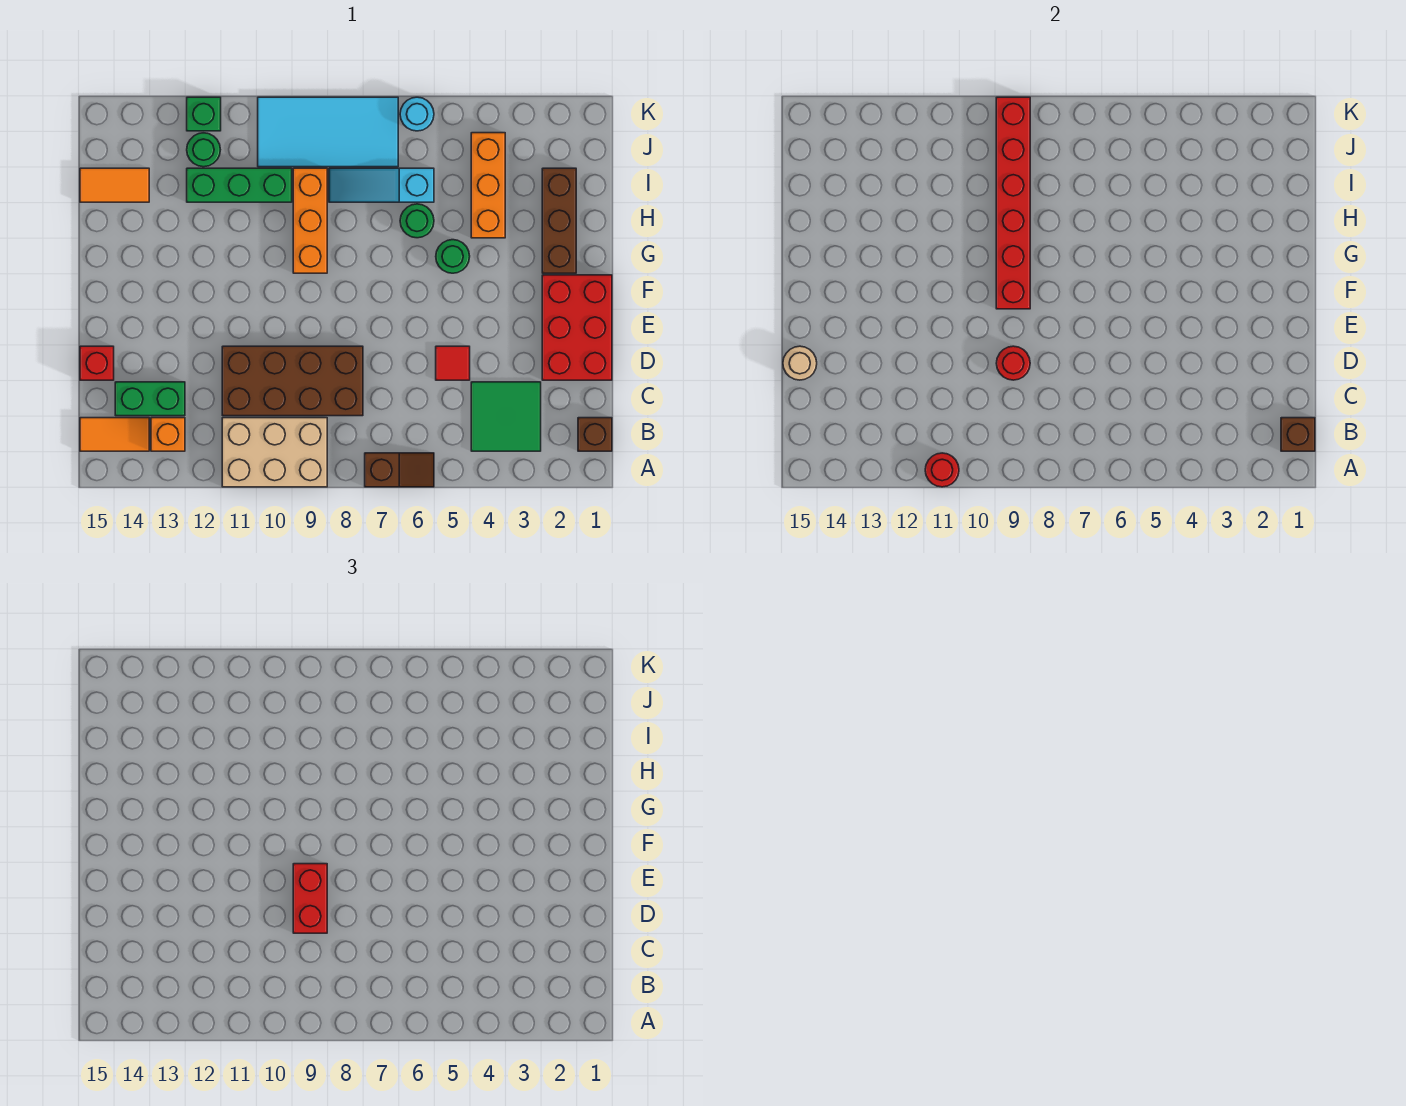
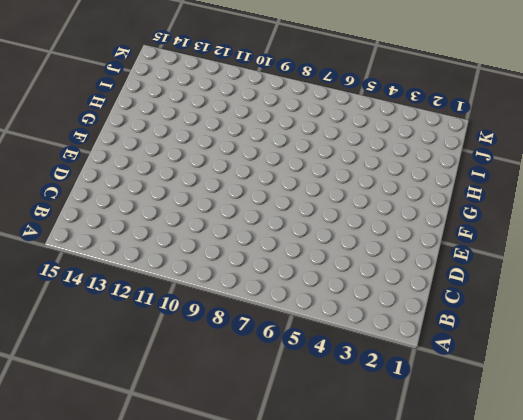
none -> brown 1x2 slope [365,453,434,487]
none -> tan 2x3 brick [222,418,327,487]
none -> brown 1x1 brick [578,418,612,451]

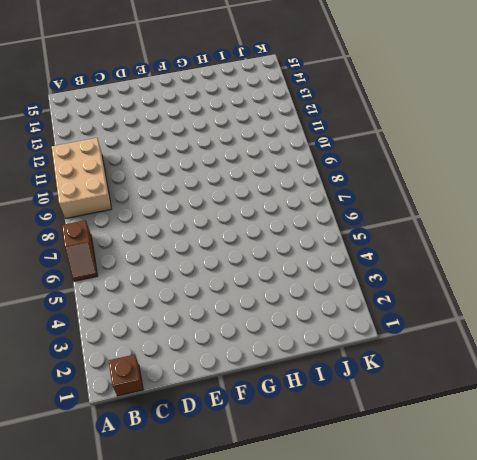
none -> green 2x2 tile [471,382,541,451]
none -> orange 1x1 brick [151,418,185,451]
none -> orange 1x2 tile [80,418,149,451]

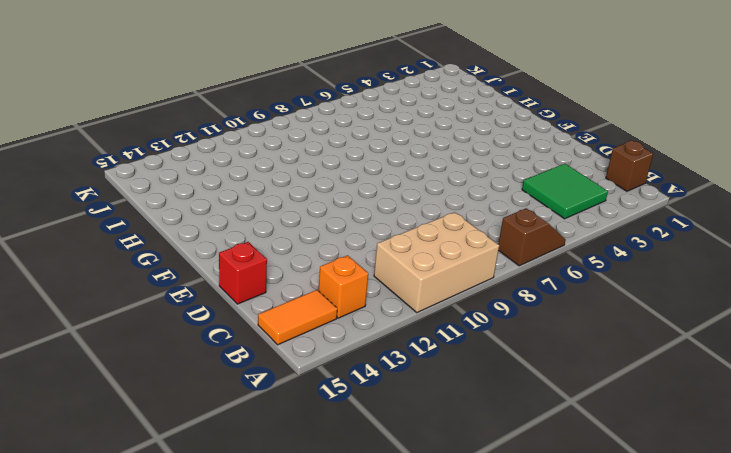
none -> brown 2x4 brick [222,346,363,416]
none -> green 1x2 brick [115,382,185,416]
none -> red 2x3 brick [542,275,612,380]

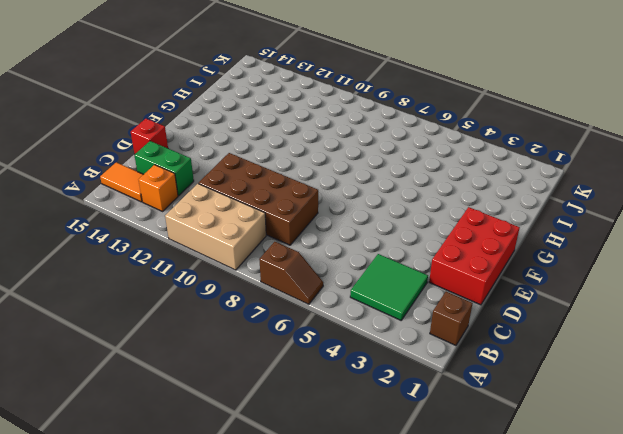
none -> red 1x1 tile [436,346,470,380]
none -> brown 1x3 brick [542,168,576,273]
none -> green 1x1 round brick [436,240,470,273]

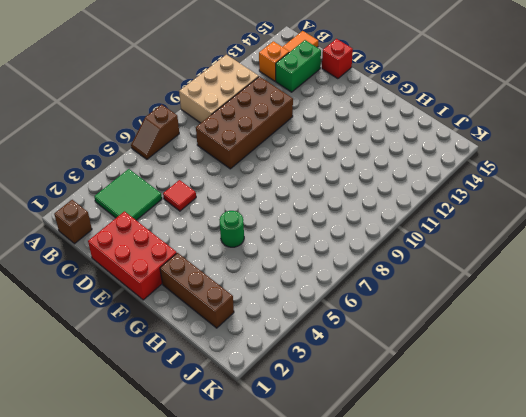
none -> orange 1x3 brick [293,168,327,273]
none -> orange 1x3 brick [471,133,505,238]
none -> green 1x1 round brick [400,204,434,238]

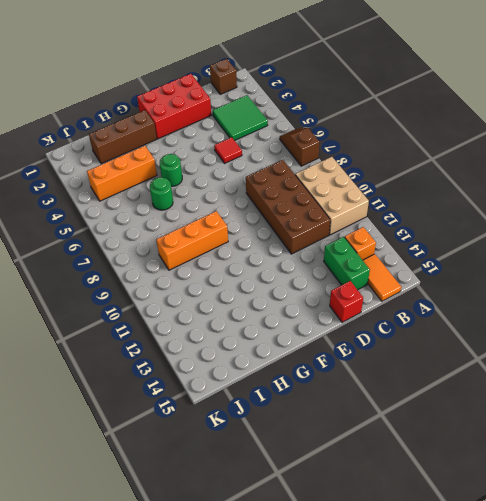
none -> cyan 1x3 slope [329,168,434,202]
none -> green 1x3 brick [187,168,292,202]
none -> orange 1x2 tile [80,168,149,202]

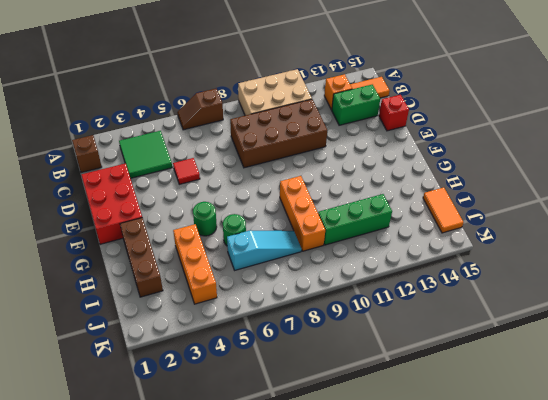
orange 1x2 tile [423,188,463,233] -> orange 1x2 tile turned to [80,168,149,202]
none -> cyan 2x4 tile [258,97,398,167]
none -> green 1x1 round brick [187,133,220,167]
none -> cyan 1x1 round brick [400,97,434,131]

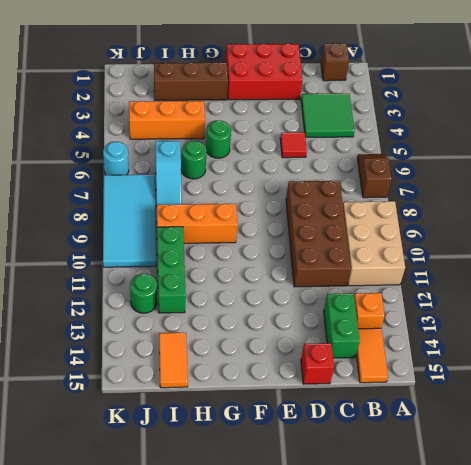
none -> green 1x1 brick [187,97,221,131]
none -> red 1x1 round brick [925,453,959,487]
none -> brown 1x1 brick [1281,418,1315,451]

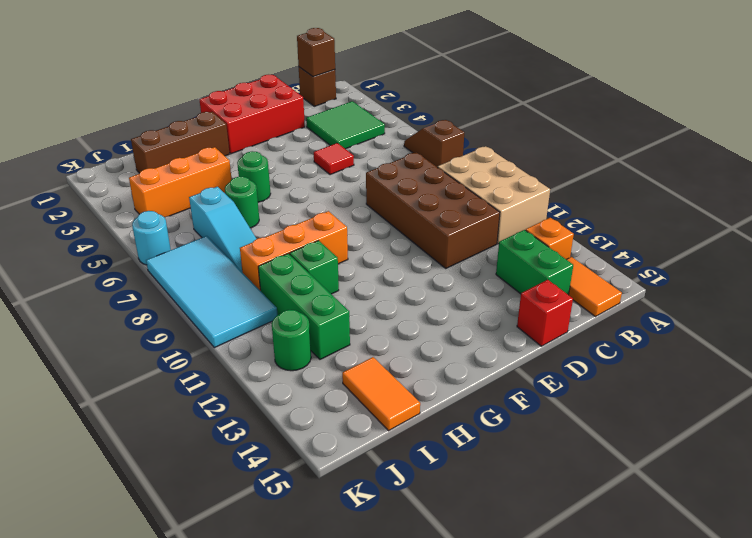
green 1x1 brick [290,241,339,294] -> green 1x1 brick moved to [187,97,221,131]
none -> red 1x1 round brick [925,453,959,487]
none -> red 1x1 round brick [996,346,1030,380]
none -> tan 1x1 round brick [783,346,817,380]

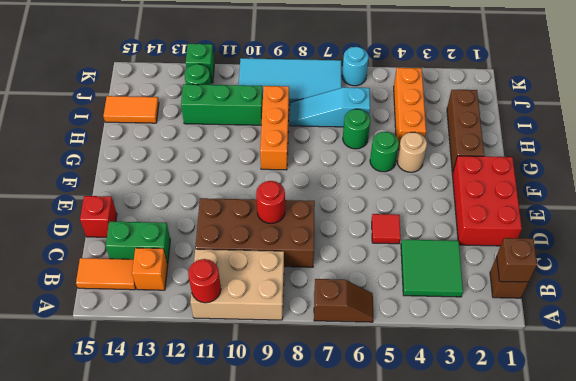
tan 1x1 round brick [397,132,427,172] -> tan 1x1 round brick moved to [783,346,817,380]
none -> red 1x6 brick [996,97,1030,309]
none -> red 1x2 brick [293,864,327,933]

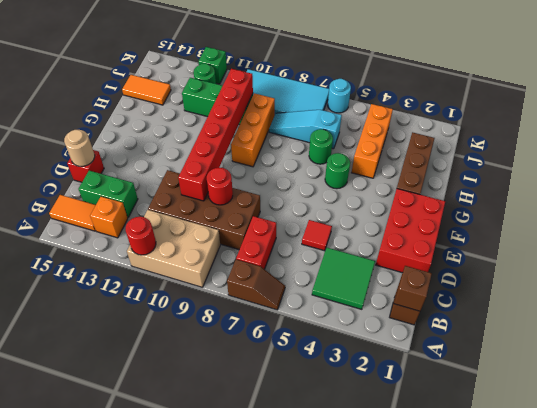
red 1x2 brick [236,216,276,269] -> red 1x2 brick moved to [293,864,327,933]
red 1x6 brick [178,69,253,201] -> red 1x6 brick moved to [996,97,1030,309]

